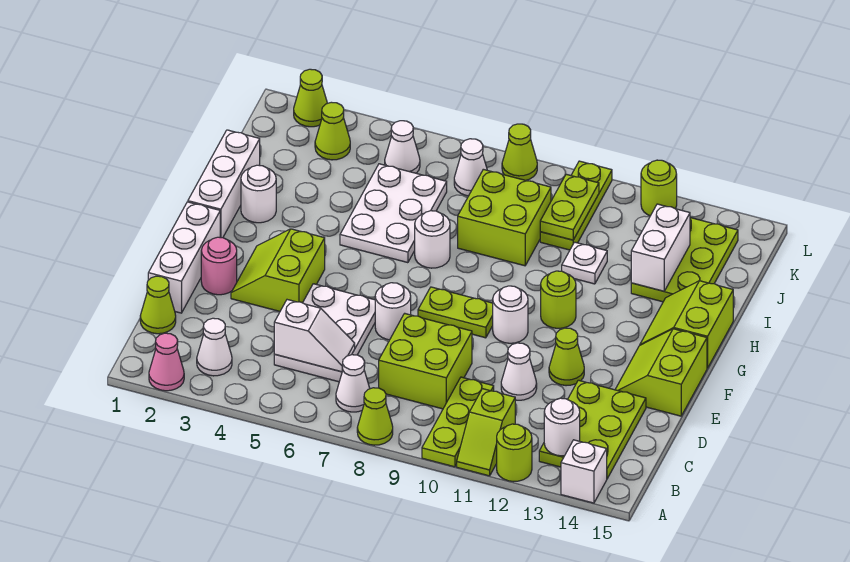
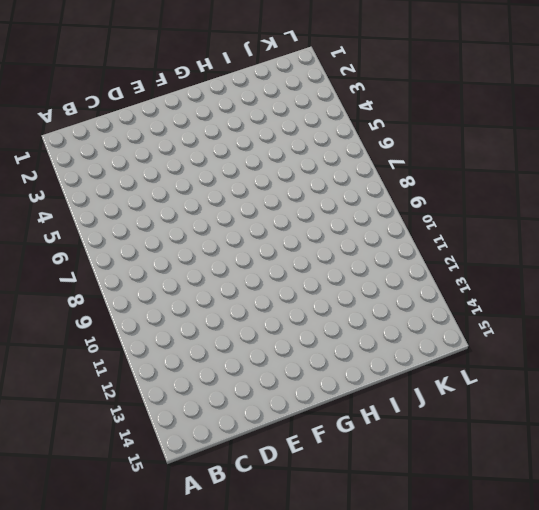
none -> pink 1x1 cone [149,333,184,391]
none -> lime 1x1 cone [357,388,393,445]
none -> lime 1x3 plate [422,377,494,467]
none -> lime 1x2 slope [457,389,515,476]

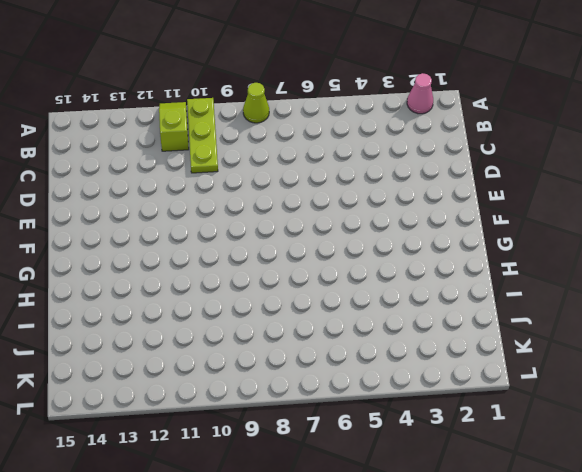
none -> lime 1x1 round brick [497,424,532,482]
none -> white 1x1 brick [561,440,607,503]
none -> white 1x1 cone [197,318,232,376]
none -> white 1x1 cone [336,355,370,412]

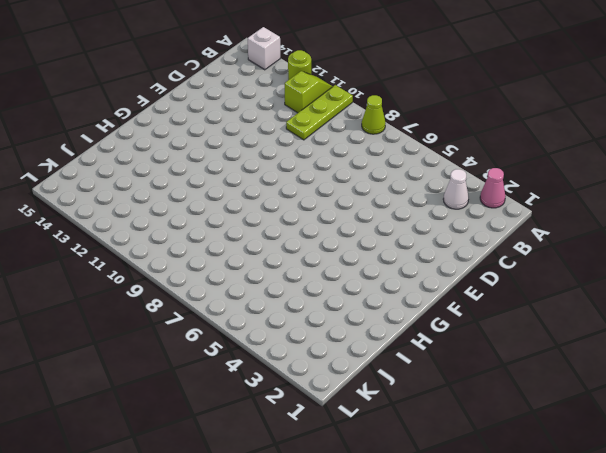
none -> white 1x1 cone [336,355,370,412]
none -> lime 2x3 plate [539,380,646,479]
none -> lime 1x1 cone [140,276,176,334]
none -> white 2x3 plate [274,284,375,382]

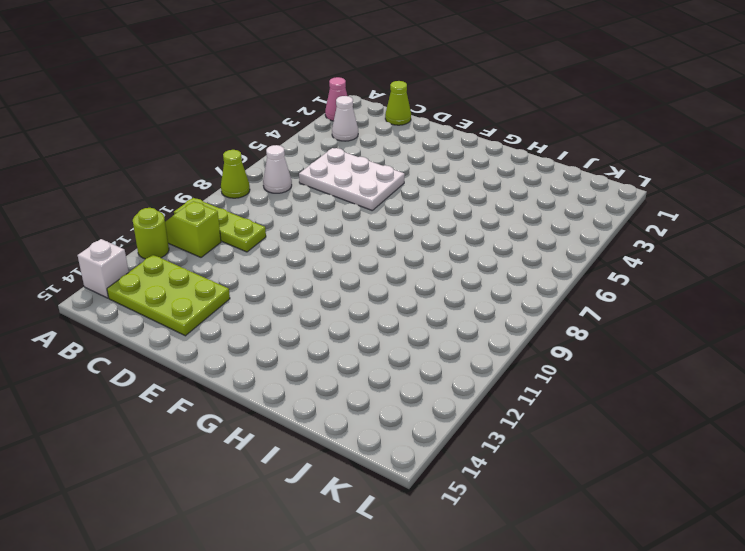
none -> lime 2x2 brick [379,313,472,409]
none -> white 1x3 brick [148,202,220,313]
none -> white 1x1 cone [501,343,537,400]
none -> pink 1x1 round brick [201,237,237,295]

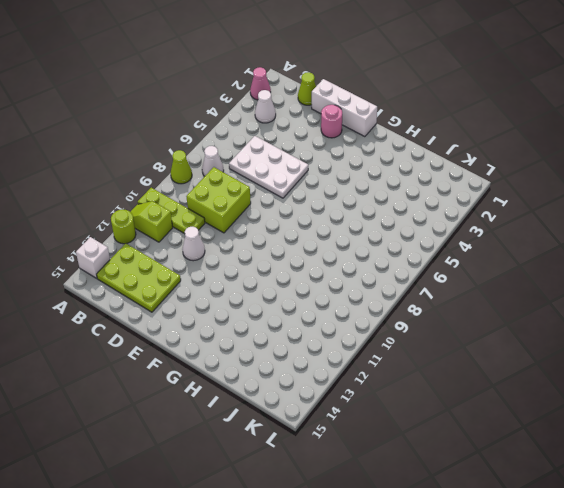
none -> lime 2x2 slope [231,229,325,311]
none -> white 1x1 round brick [375,283,411,340]
none -> lime 1x1 cone [549,328,584,386]
none -> lime 2x2 slope [615,329,707,416]

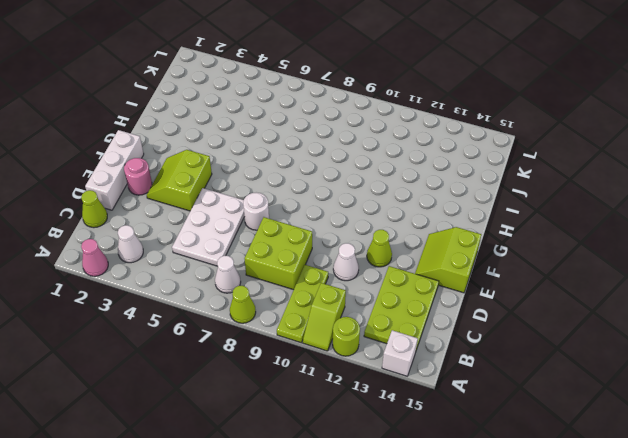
none -> lime 1x2 plate [418,287,493,338]
none -> white 1x1 round brick [493,286,528,343]
none -> white 1x3 brick [188,130,260,238]
none -> lime 1x1 round brick [541,271,576,328]

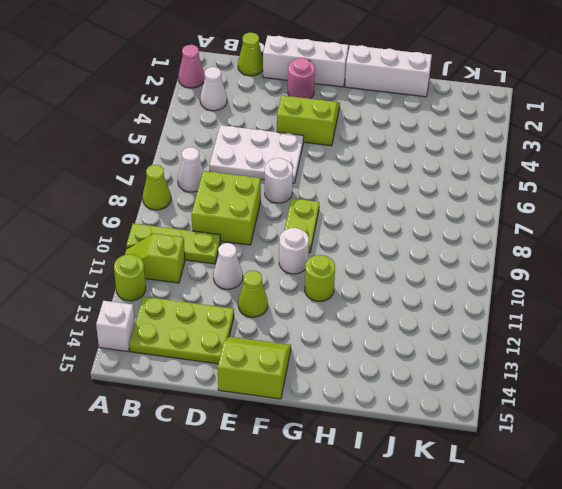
none -> lime 2x2 slope [640,281,733,368]
none -> white 1x1 round brick [241,165,276,223]
none -> white 2x3 plate [340,164,447,263]
none -> white 1x1 round brick [415,211,450,268]

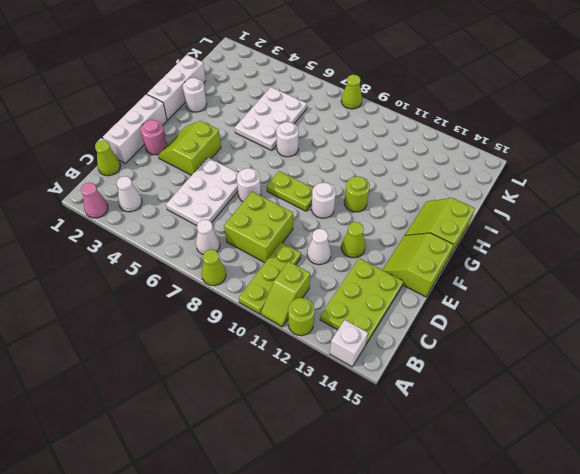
none -> lime 2x2 brick [458,169,551,266]
none -> white 1x1 plate [562,242,607,284]
none -> lime 2x3 plate [631,218,738,302]
none -> lime 1x3 plate [540,161,612,250]

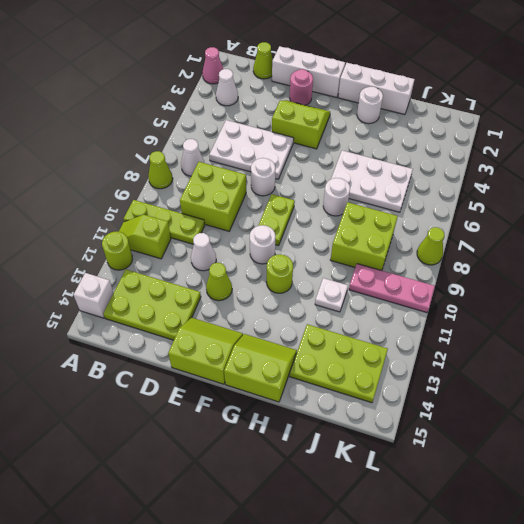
pink 1x3 plate [349,264,435,313] -> lime 1x3 plate [540,161,612,250]
none -> lime 1x1 cone [315,102,350,160]
none -> white 1x1 cone [385,121,420,173]
none -> white 1x1 cone [454,139,487,196]
none -> lime 1x1 cone [294,69,327,127]

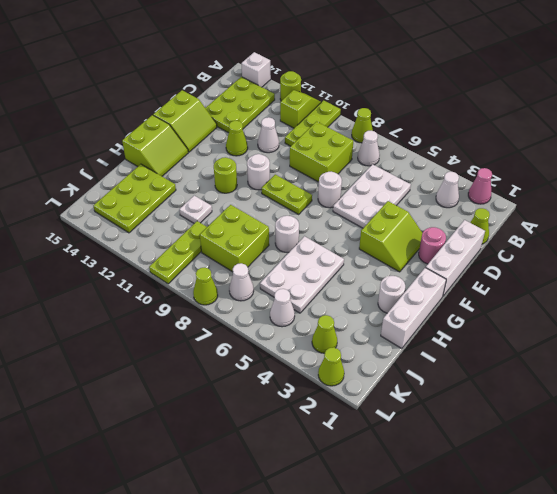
none -> lime 1x1 round brick [641,160,677,216]
none -> white 1x1 round brick [544,398,580,456]
none -> white 1x2 slope [274,300,355,372]
none -> white 1x2 brick [631,204,690,291]

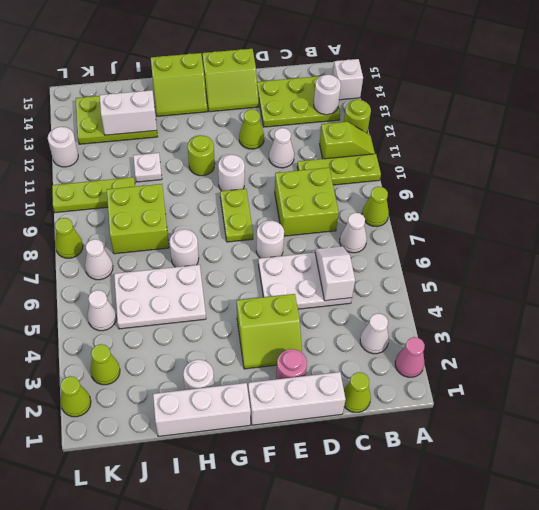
white 1x1 round brick [48,127,78,167] -> lime 1x1 round brick [641,160,677,216]
none -> lime 1x2 plate [540,174,599,240]

